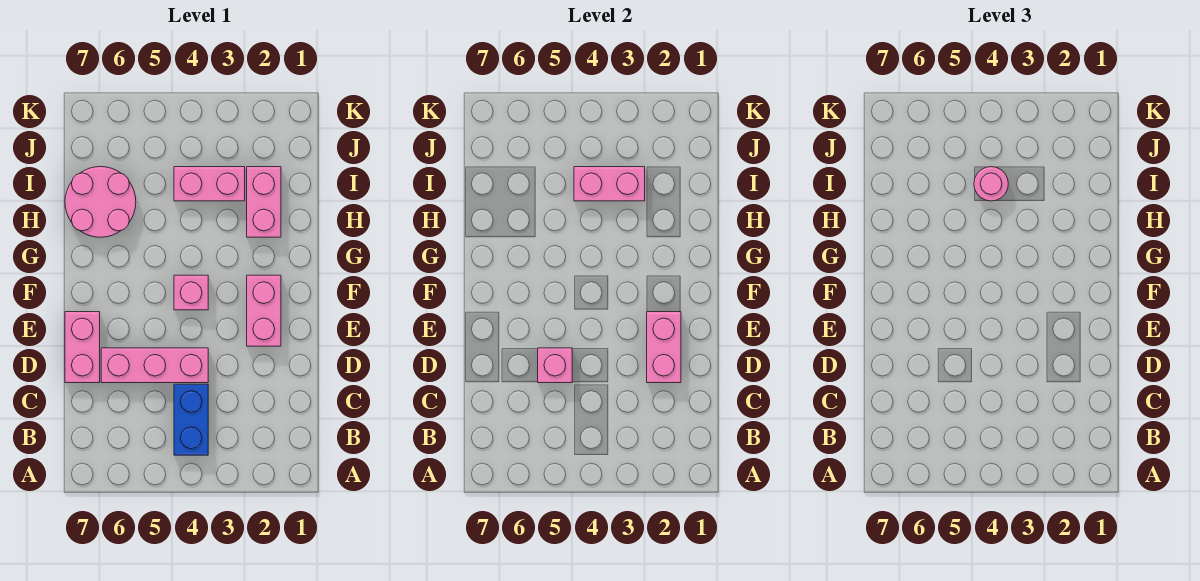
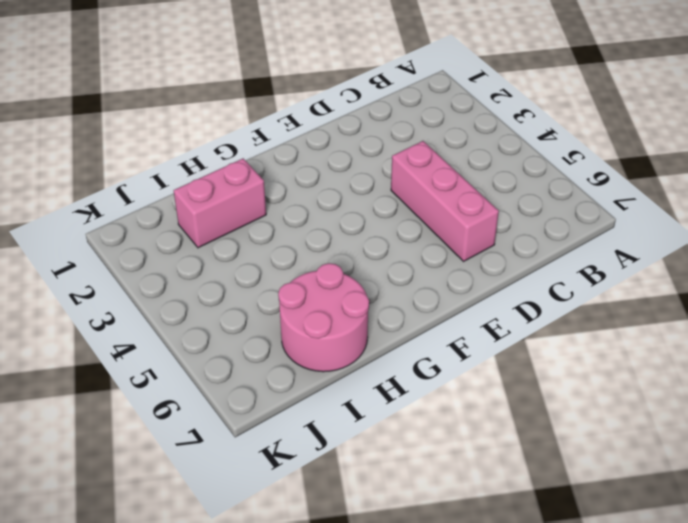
none -> blue 1x2 brick [174,384,208,455]
none -> pink 1x2 brick [65,312,100,383]
none -> pink 1x2 brick [247,275,281,346]

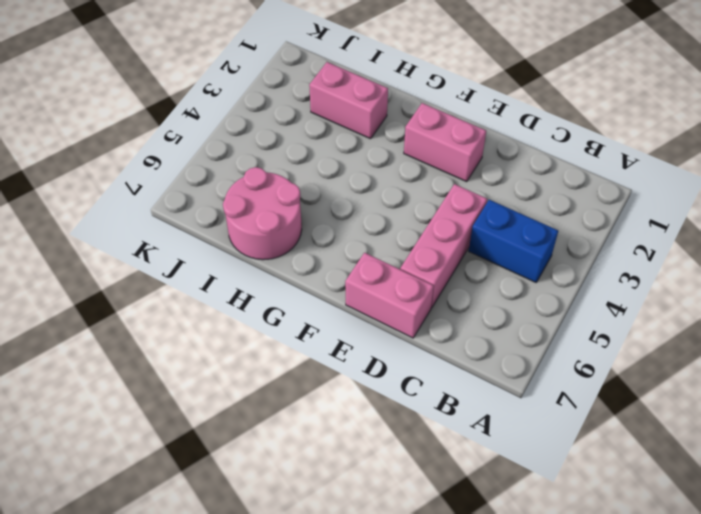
none -> pink 1x1 brick [174,275,208,310]
none -> pink 1x2 brick [174,167,245,201]
none -> pink 1x2 brick [647,312,681,383]

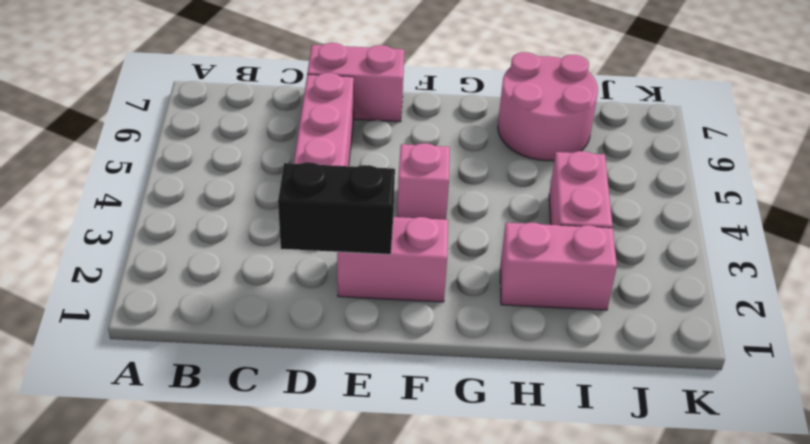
black 1x2 brick [278,162,395,254] -> pink 1x2 brick [647,312,681,383]
none -> blue 1x2 brick [174,384,208,455]
none -> pink 1x1 brick [538,348,572,383]
none -> pink 1x2 brick [574,167,645,201]

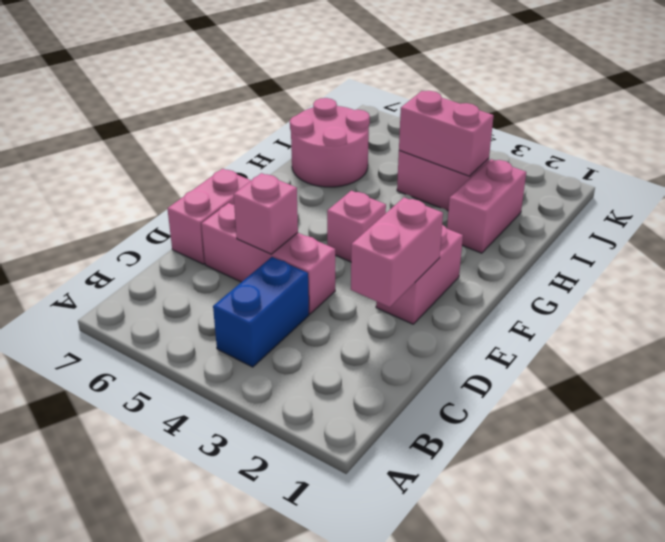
none -> pink 1x1 round brick [974,167,1008,201]

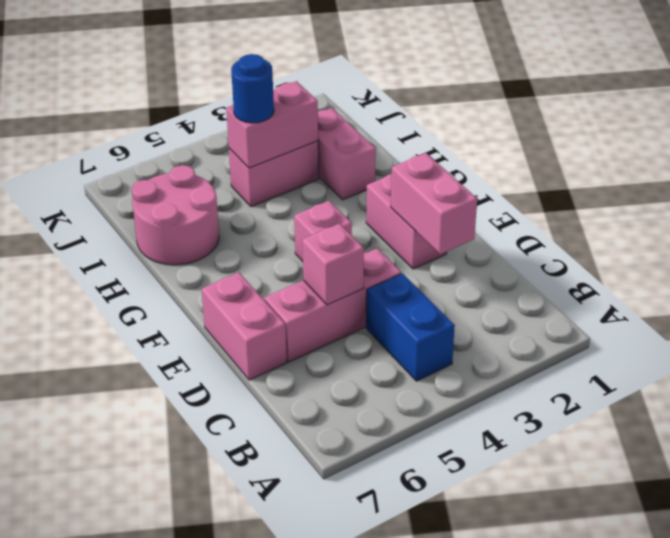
blue 1x1 round brick [231,54,274,123] -> pink 1x1 round brick [974,167,1008,201]

